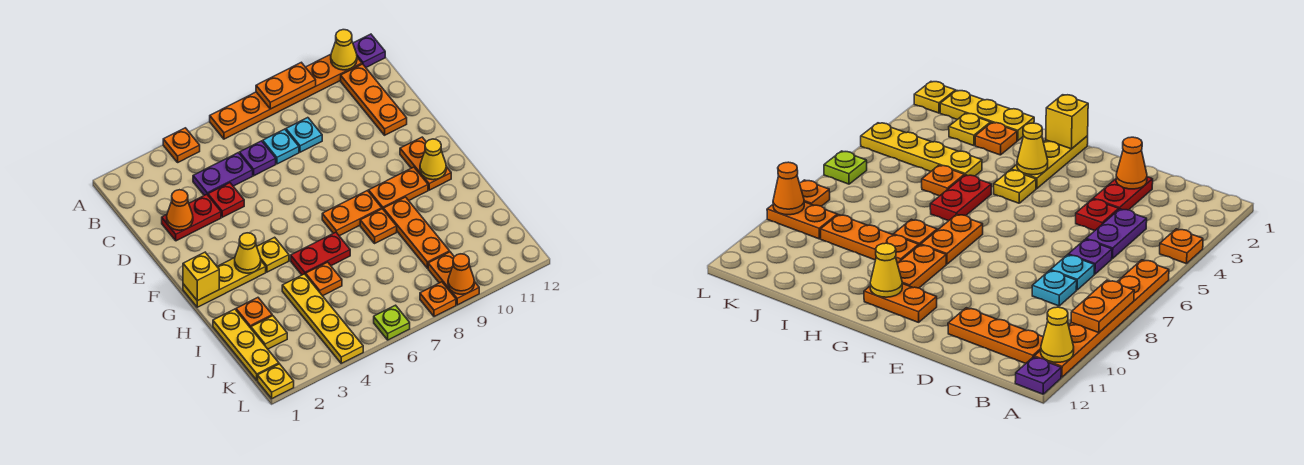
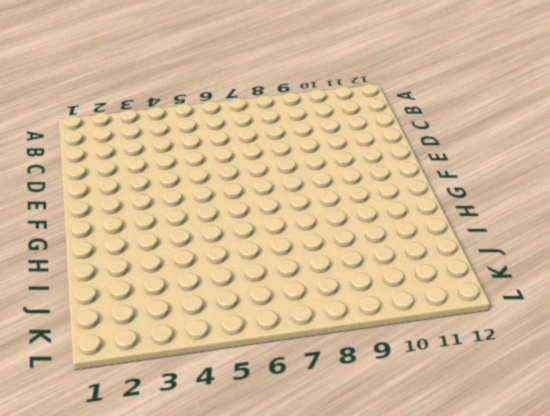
none -> orange 1x1 plate [163,128,200,162]
none -> orange 1x6 plate [210,54,362,139]
none -> purple 1x1 plate [353,34,385,67]
none -> orange 1x3 plate [341,64,407,135]

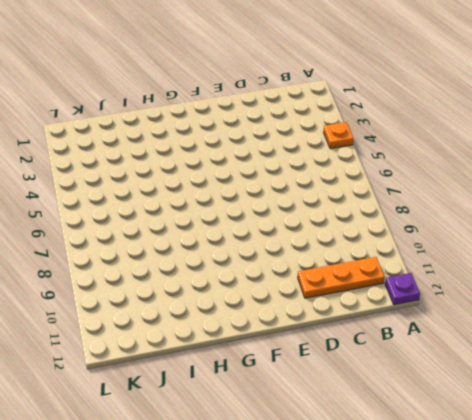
none -> orange 1x6 plate [210,54,362,139]
none -> purple 1x2 plate [193,153,253,195]
none -> purple 1x1 plate [240,141,276,176]
none -> cyan 1x1 plate [263,129,299,164]

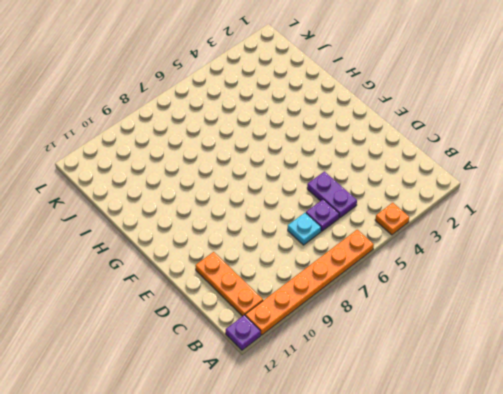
purple 1x2 plate [307,172,357,218] -> purple 1x2 plate turned to [193,153,253,195]
none -> cyan 1x1 plate [286,118,322,152]
none -> red 1x2 plate [162,194,221,241]
none -> red 1x1 plate [208,183,244,217]
none -> orange 1x2 plate [400,137,451,190]

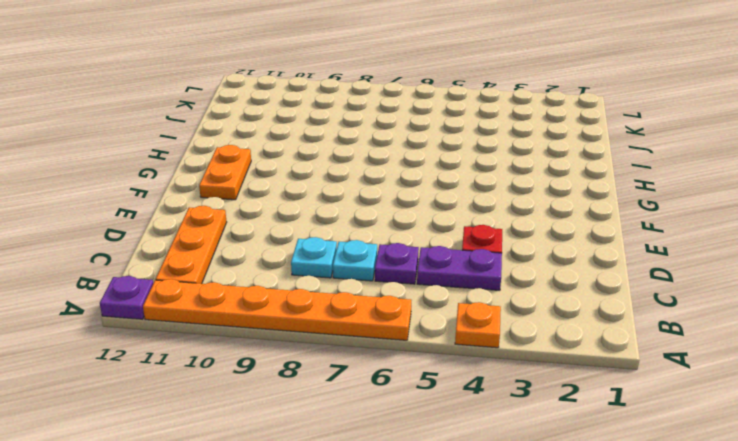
none -> red 1x2 plate [162,194,221,241]
none -> yellow 1x3 plate [183,258,266,307]
none -> yellow 1x1 plate [257,237,289,272]
none -> orange 1x2 plate [322,191,382,236]

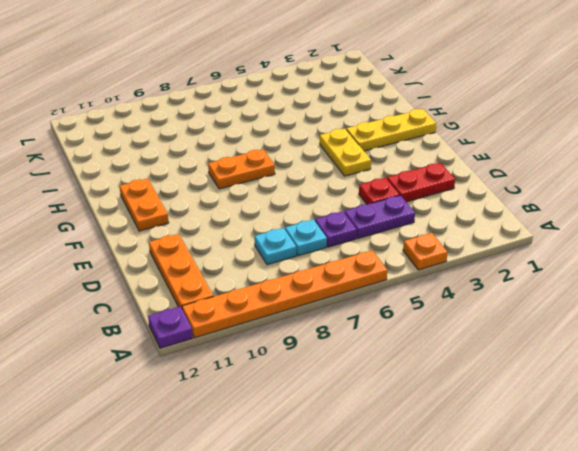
yellow 1x2 plate [320,129,371,176] -> yellow 1x1 plate [257,237,289,272]
none -> orange 1x2 plate [369,167,428,210]
none -> red 1x2 plate [291,232,350,275]
none -> orange 1x1 plate [360,209,397,243]
none -> orange 1x3 plate [384,197,450,268]

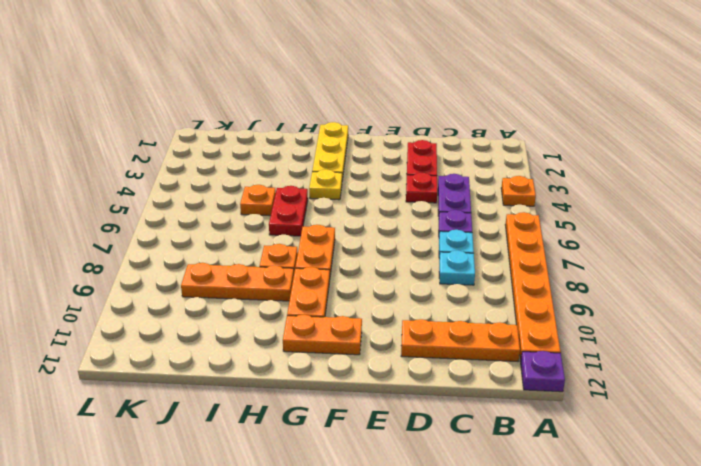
none -> yellow 1x3 plate [213,309,279,380]
none -> orange 1x1 plate [236,298,272,328]
none -> yellow 1x4 plate [282,274,363,363]
none -> yellow 1x1 plate [251,316,287,349]

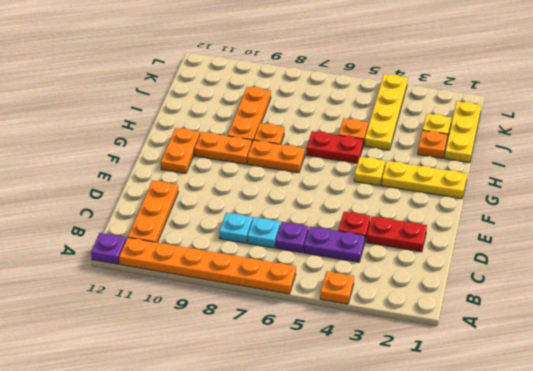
none -> orange 1x2 plate [428,252,479,305]
none -> yellow 1x1 plate [258,364,294,399]
none -> lime 1x1 plate [374,305,410,340]
none -> orange 1x1 plate [420,282,456,317]

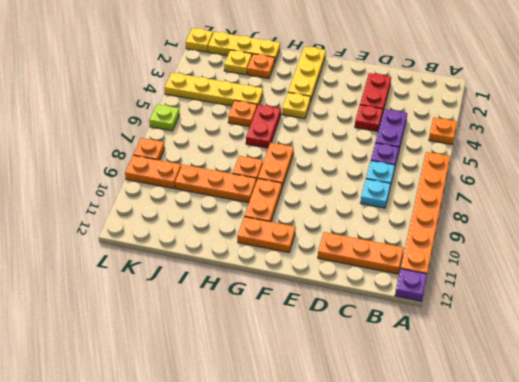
none -> orange 1x2 plate [256,62,316,109]
none -> yellow 1x1 cone [331,30,357,70]
none -> orange 1x1 cone [167,190,193,230]
none -> yellow 1x1 brick [183,252,219,301]

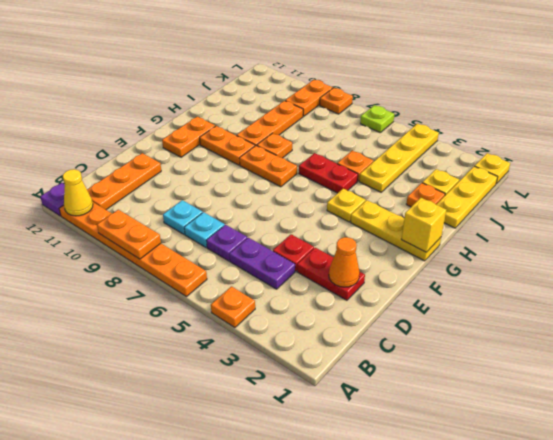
none -> yellow 1x1 cone [235,233,261,273]
none -> yellow 1x1 cone [420,139,446,180]
none -> orange 1x1 cone [448,254,474,294]

